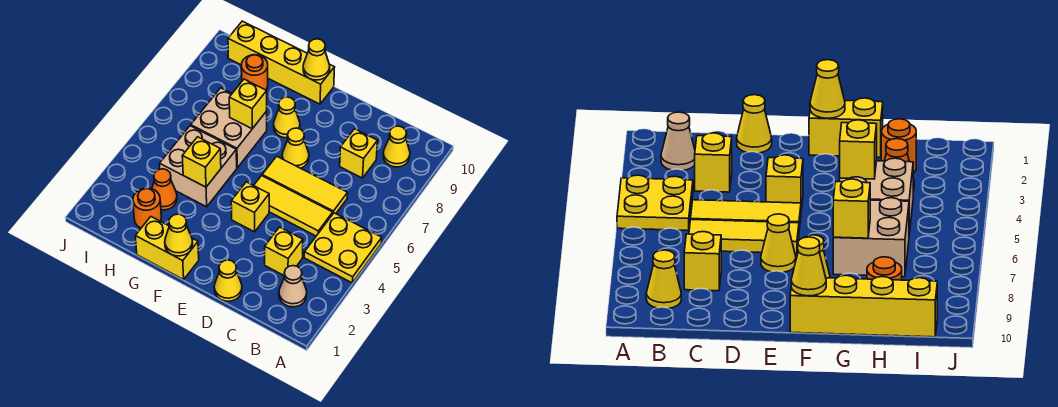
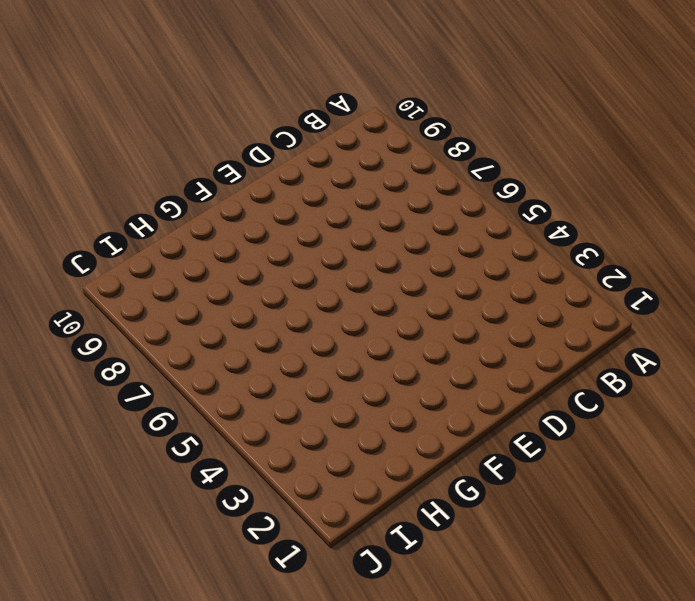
none -> yellow 2x2 plate [304,213,382,283]
none -> tan 1x1 cone [279,266,307,307]
none -> yellow 1x1 cone [383,126,410,167]

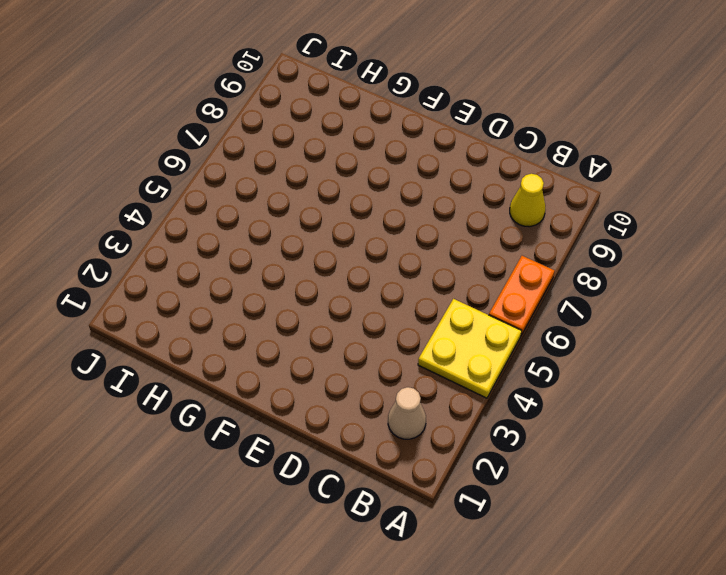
orange 1x2 plate [489,256,555,335] -> none
none -> yellow 1x1 brick [265,227,303,275]
none -> yellow 1x3 tile [254,176,333,236]
none -> yellow 1x3 tile [262,156,347,214]

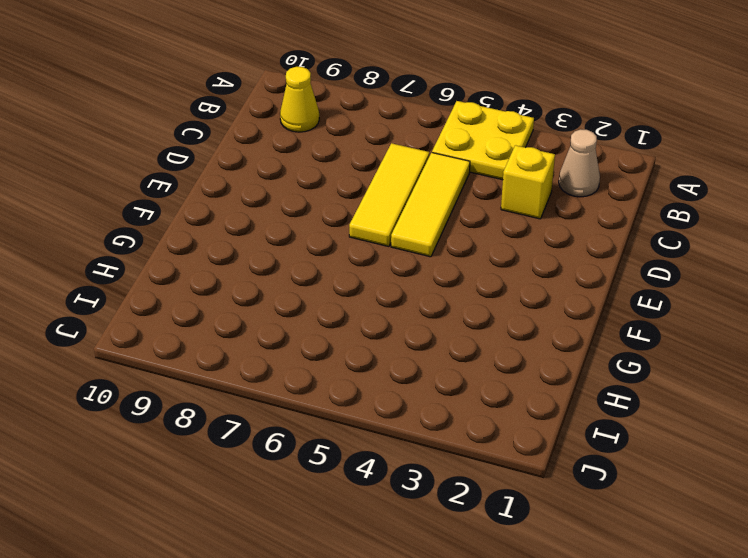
none -> yellow 1x1 brick [340,129,377,178]
none -> yellow 1x1 cone [214,260,242,301]
none -> yellow 1x1 brick [231,182,269,232]

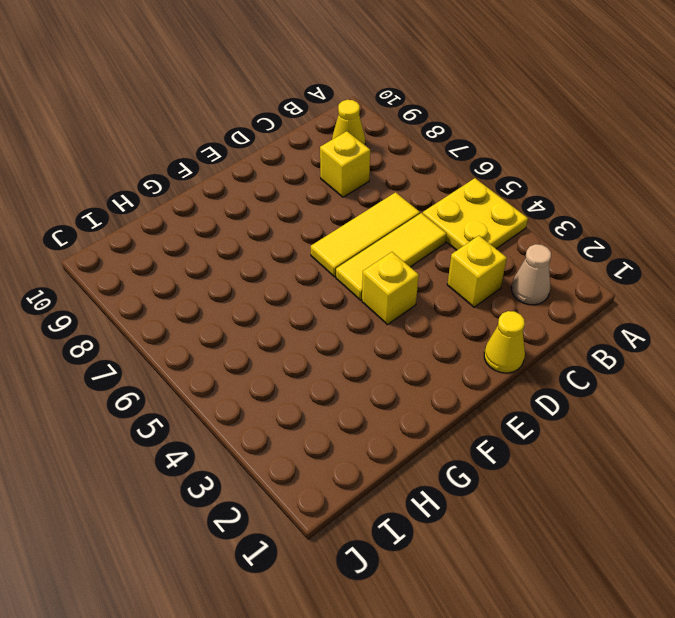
none -> yellow 1x1 cone [282,128,309,168]
none -> yellow 1x2 brick [135,217,199,280]
none -> yellow 1x1 cone [274,97,300,138]

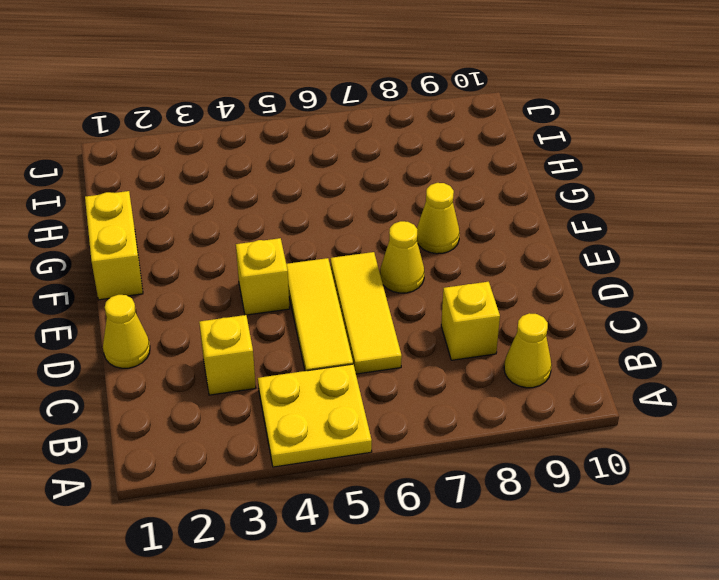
none -> tan 1x1 cone [279,266,307,307]
none -> yellow 1x4 brick [228,21,335,104]
none -> tan 2x2 brick [160,126,237,207]

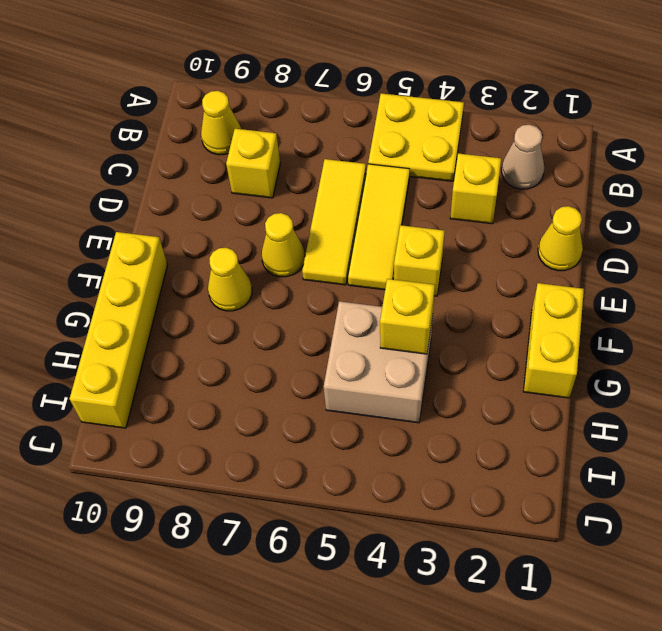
none -> tan 2x2 brick [191,88,267,168]
none -> orange 1x1 round brick [133,188,161,228]
none -> orange 1x1 cone [152,169,177,210]

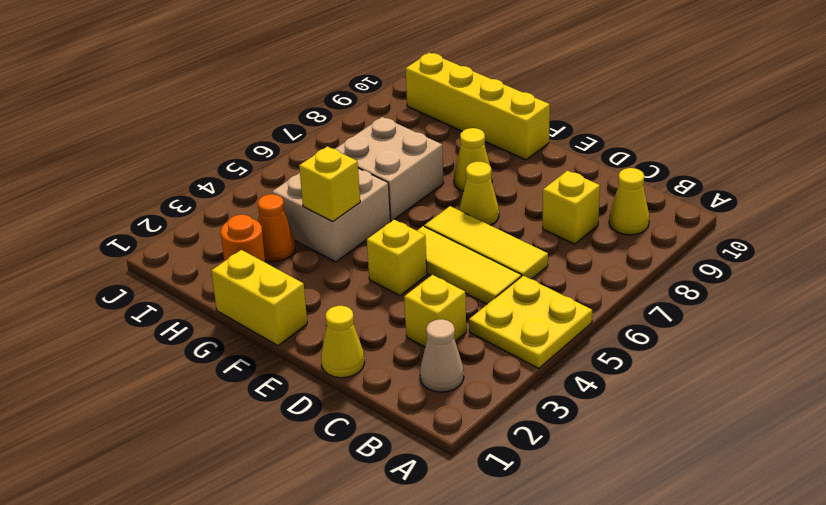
none -> orange 1x1 round brick [241,55,268,90]
none -> yellow 1x1 cone [165,214,193,256]
none -> yellow 1x1 cone [303,39,330,80]

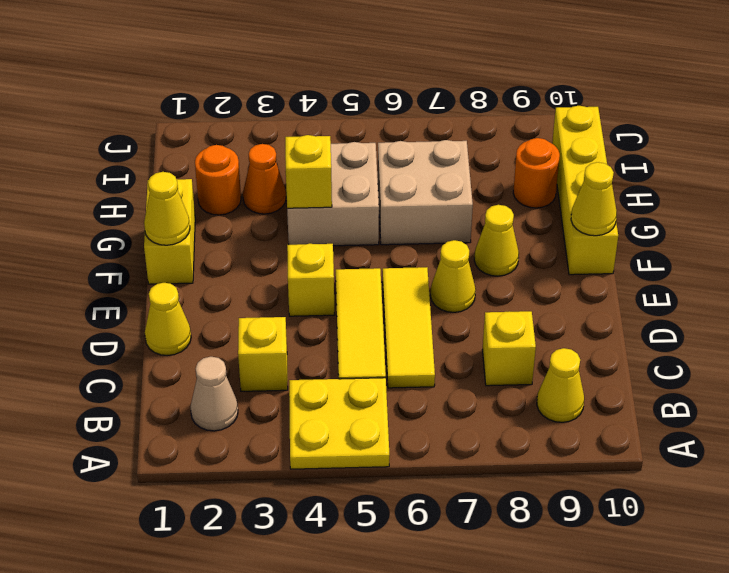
none -> yellow 1x1 brick [229,79,267,129]

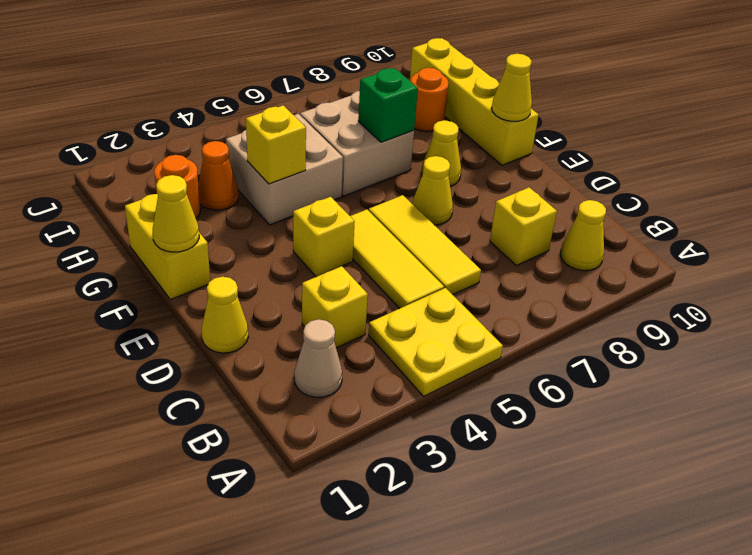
green 1x1 brick [358,68,418,142] -> yellow 1x1 brick [229,79,267,129]

